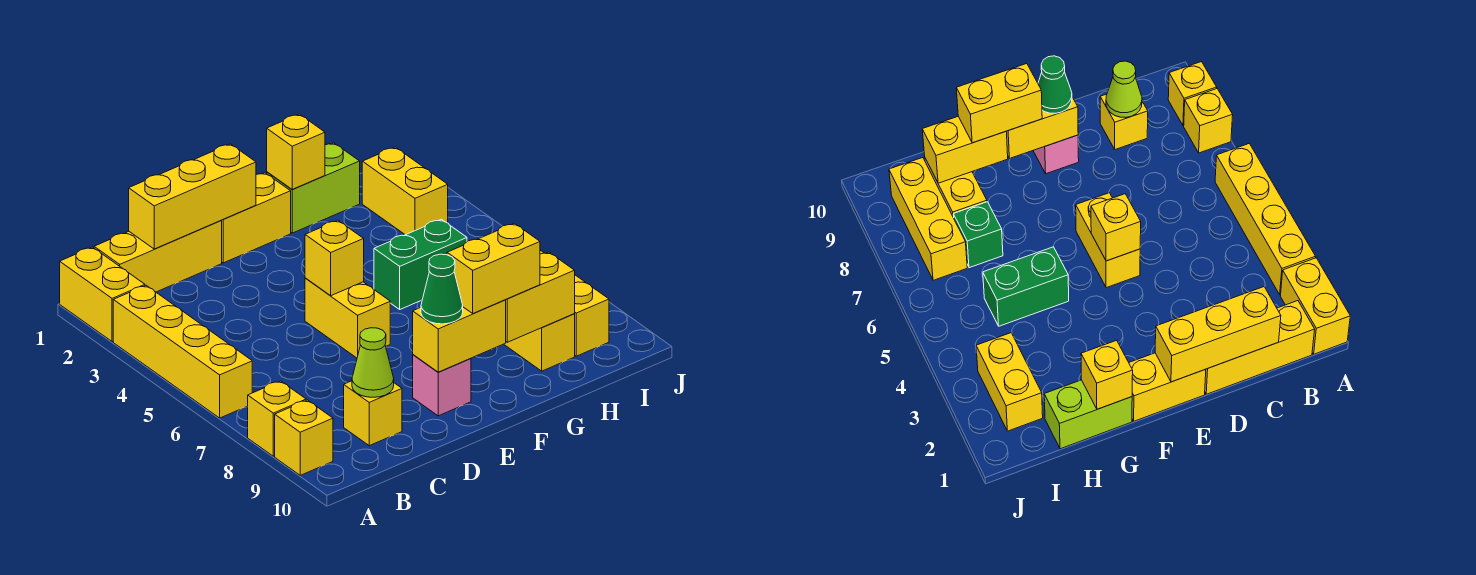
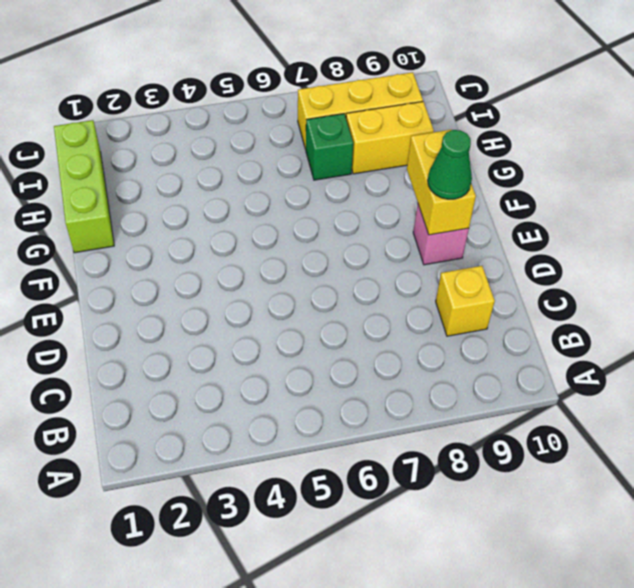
lime 1x3 brick [54,120,114,253] -> lime 1x2 brick [267,143,360,233]
none -> yellow 1x2 brick [60,247,145,342]
none -> yellow 1x4 brick [113,285,252,418]
none -> yellow 1x1 brick [248,381,306,456]

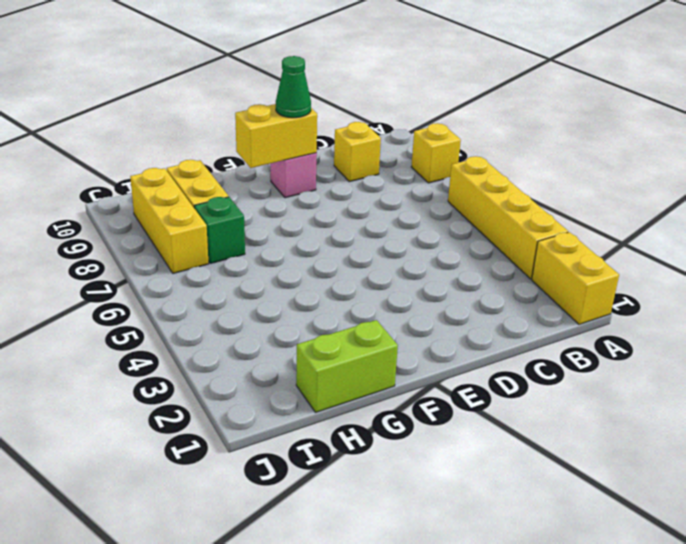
none -> yellow 1x1 brick [275,400,333,475]
none -> yellow 1x3 brick [94,221,222,292]
none -> yellow 1x2 brick [221,173,291,263]

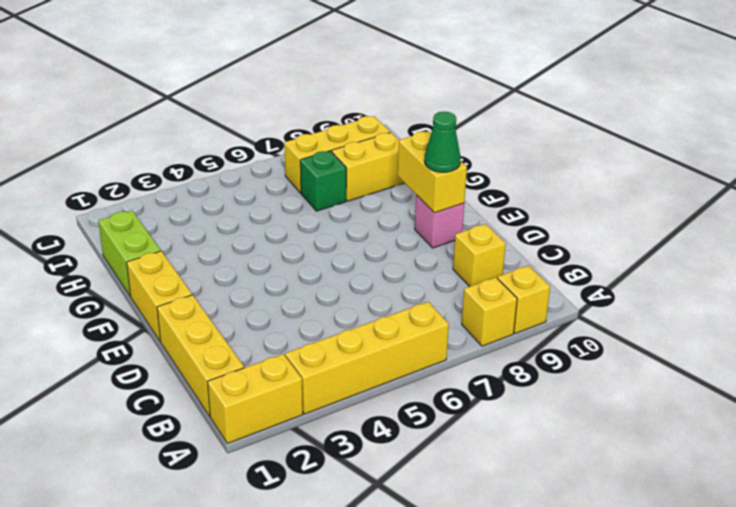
none -> yellow 1x2 brick [305,278,390,358]
none -> green 1x2 brick [374,219,467,309]
none -> yellow 1x2 brick [362,147,448,235]

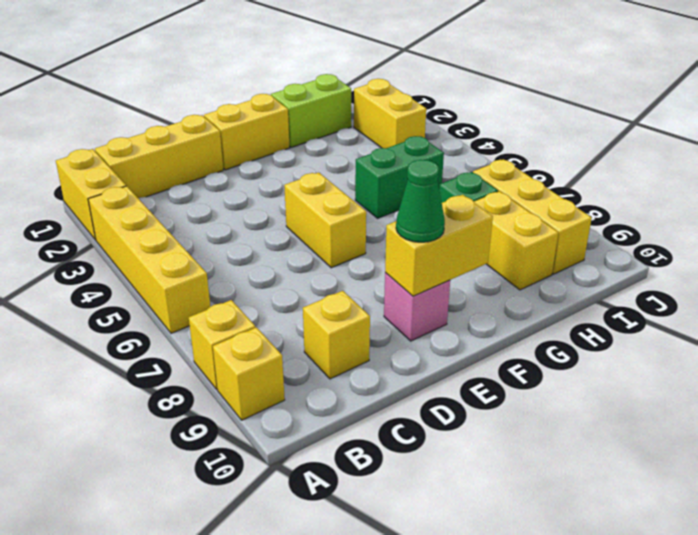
none -> yellow 1x3 brick [129,144,256,249]
none -> lime 1x1 cone [352,328,394,397]
none -> yellow 1x1 brick [305,220,364,296]

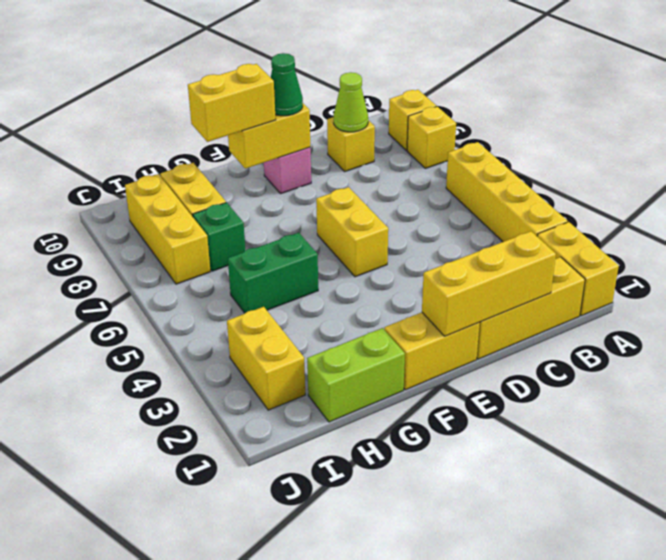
none -> yellow 1x1 brick [305,220,364,296]
none -> yellow 1x1 brick [267,114,325,190]
none -> yellow 1x2 brick [506,252,575,342]

